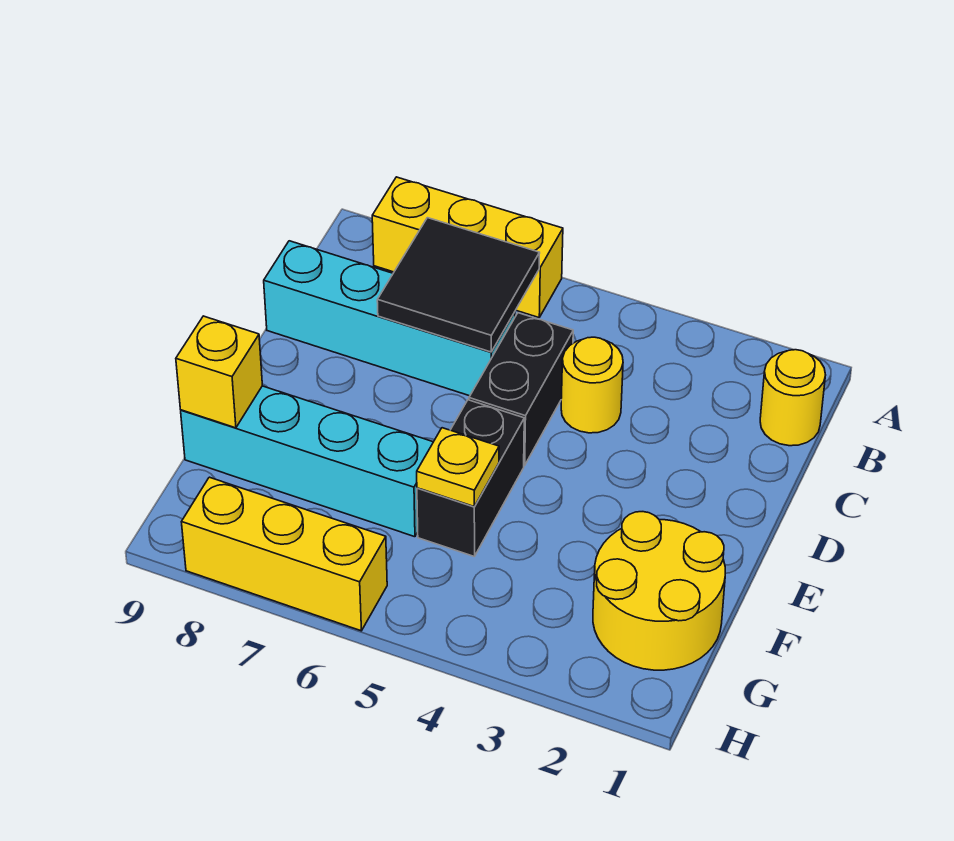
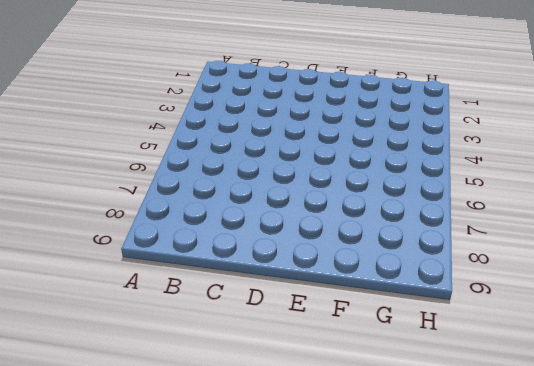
none -> yellow 1x3 brick [372,177,563,318]
none -> yellow 1x1 round brick [760,350,825,446]
none -> yellow 1x1 round brick [561,337,623,433]

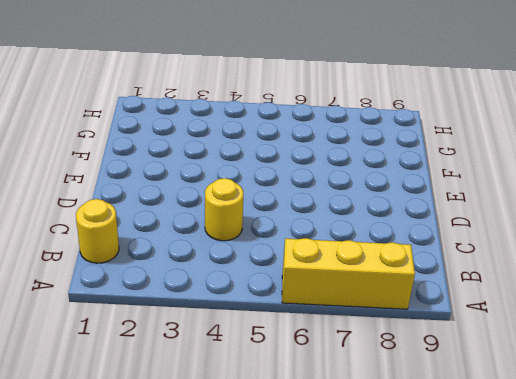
none -> black 1x2 brick [469,313,573,465]
none -> cyan 1x4 brick [264,241,515,396]
none -> black 1x2 brick [417,400,524,556]

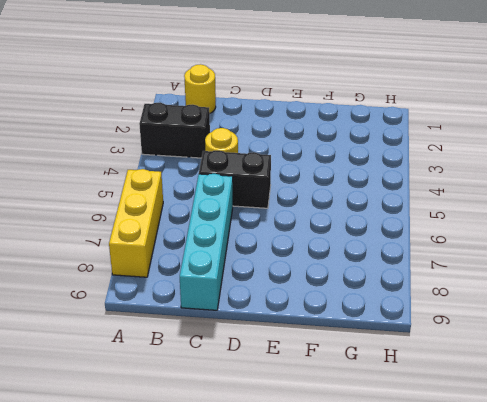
black 1x2 brick [139,103,210,158] -> black 1x2 brick moved to [417,400,524,556]
none -> yellow 2x2 round brick [593,512,725,670]
none -> cyan 1x4 brick [181,386,433,537]
none -> yellow 1x3 brick [182,477,387,631]

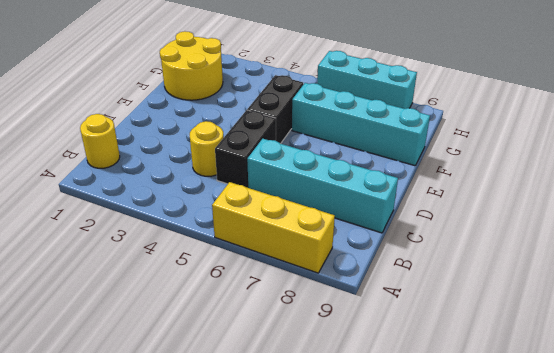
cyan 1x3 brick [317,51,417,109] -> yellow 1x3 brick [182,477,387,631]
none -> black 2x2 tile [377,218,540,352]
none -> yellow 1x1 plate [417,428,499,506]
none -> yellow 1x1 brick [176,316,262,428]

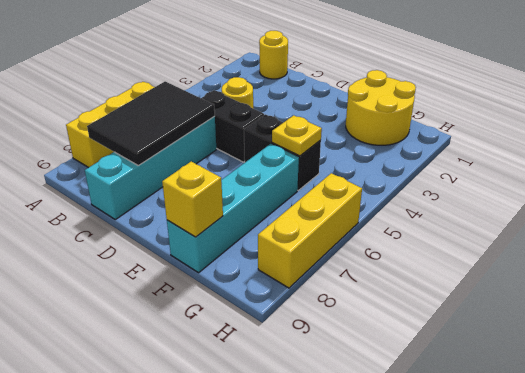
black 2x3 tile [87,81,215,166] -> black 2x2 tile [377,218,540,352]

